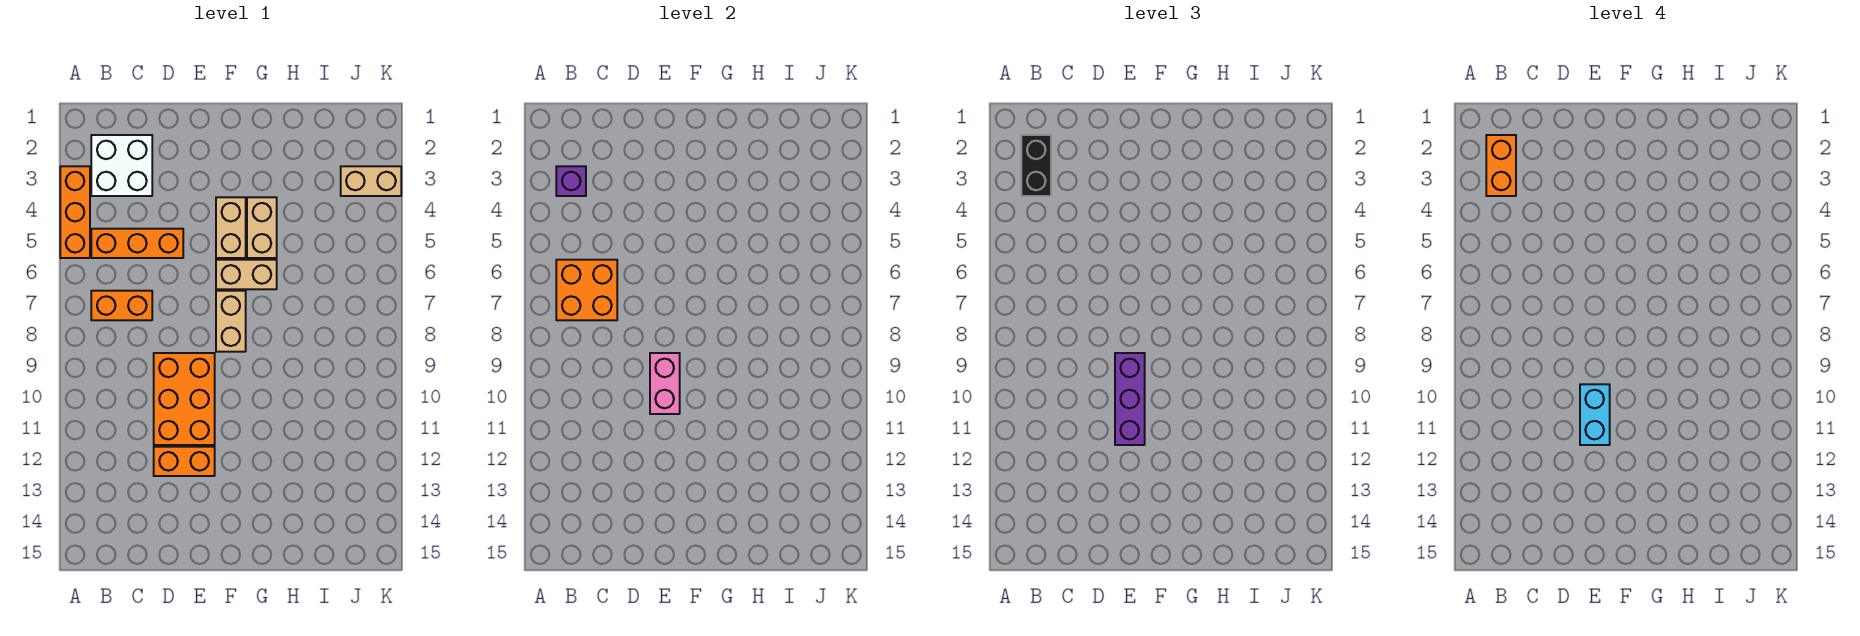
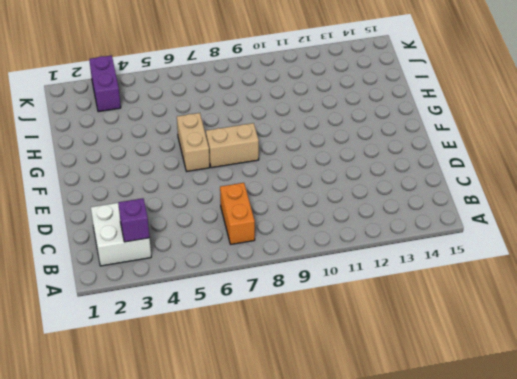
purple 1x2 brick [89,55,121,112] -> tan 1x2 brick [341,166,401,196]
none -> orange 1x3 brick [60,166,90,258]
none -> orange 1x3 brick [91,229,183,258]
none -> orange 2x3 brick [154,353,215,445]

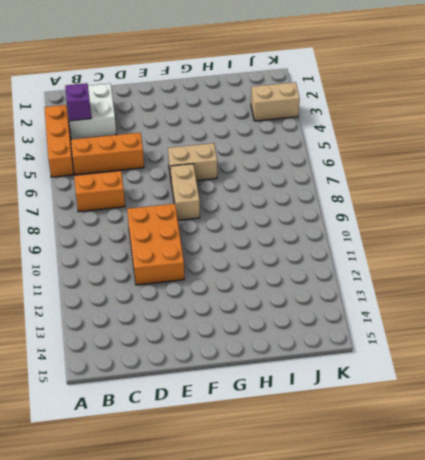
none -> orange 1x2 brick [154,447,215,476]
none -> tan 1x2 brick [216,197,246,258]
none -> tan 1x2 brick [247,197,277,258]

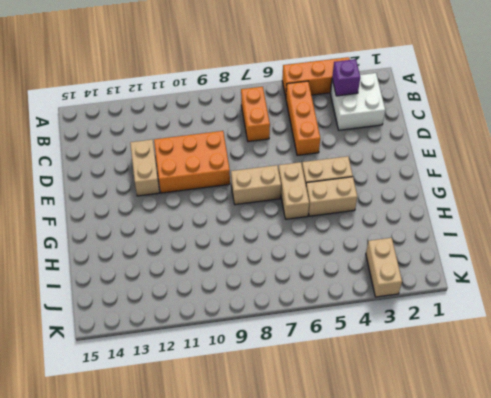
tan 1x2 brick [130,140,160,196] -> orange 1x2 brick [154,447,215,476]
none -> orange 2x2 brick [556,260,617,320]
none -> pink 1x2 brick [650,353,680,414]
none -> black 1x2 brick [1021,135,1051,196]

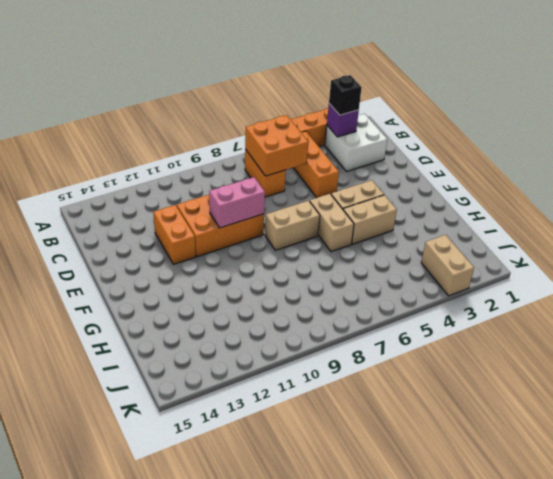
black 1x1 brick [329,75,362,115] -> black 1x2 brick [1021,135,1051,196]
none -> purple 1x3 brick [1115,353,1145,445]
none -> orange 1x2 brick [1486,135,1516,196]
none -> cyan 1x2 brick [1580,384,1610,445]

